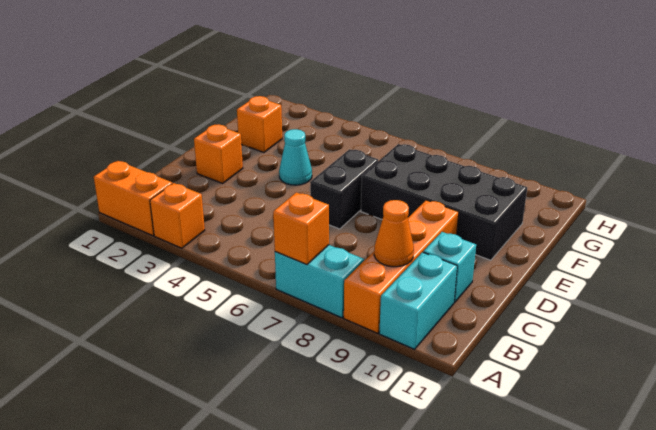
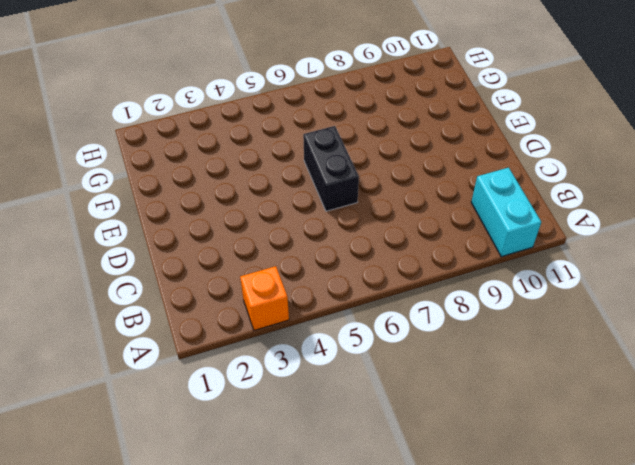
none -> orange 1x2 brick [94,161,173,236]
none -> cyan 1x2 brick [275,245,364,318]
none -> orange 1x4 brick [344,200,459,333]

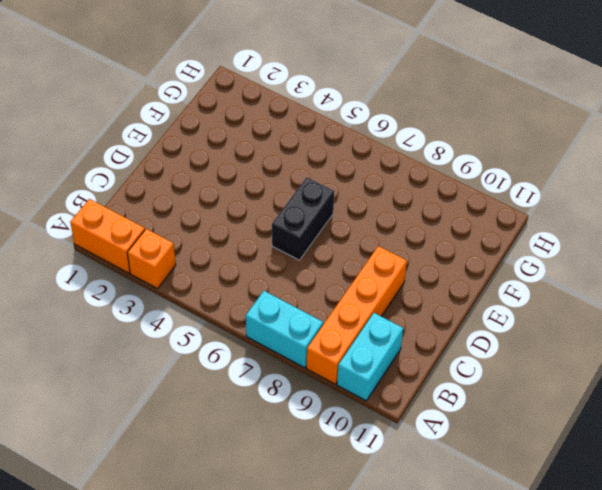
none -> cyan 1x1 brick [423,232,476,302]
none -> orange 1x1 brick [194,124,243,183]
none -> cyan 1x1 cone [279,129,312,185]

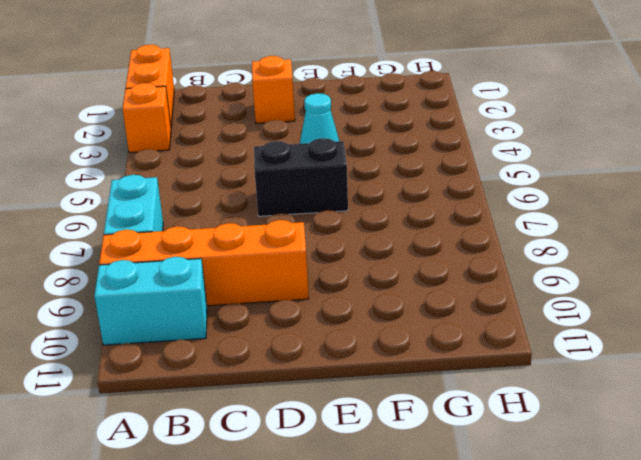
none -> cyan 1x1 brick [423,232,476,302]
none -> black 2x4 brick [361,144,527,260]
none -> orange 1x1 brick [237,96,282,152]

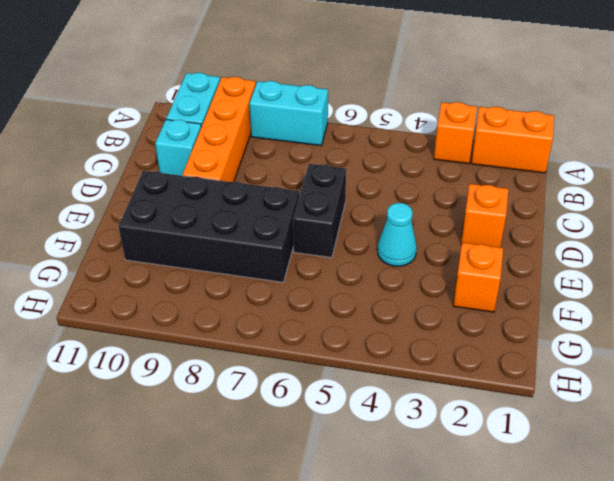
none -> orange 1x1 brick [273,192,329,265]
none -> orange 1x1 cone [374,200,414,267]

